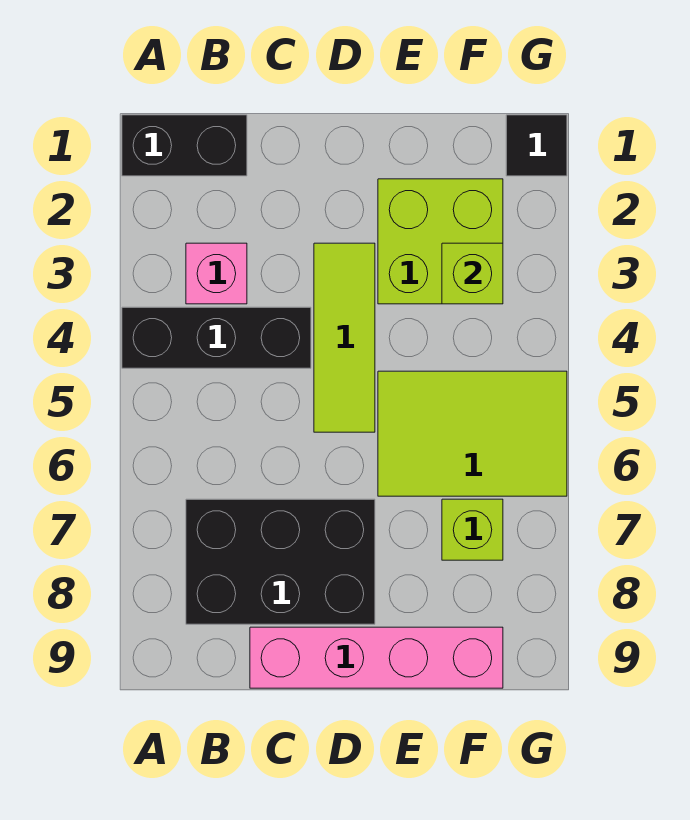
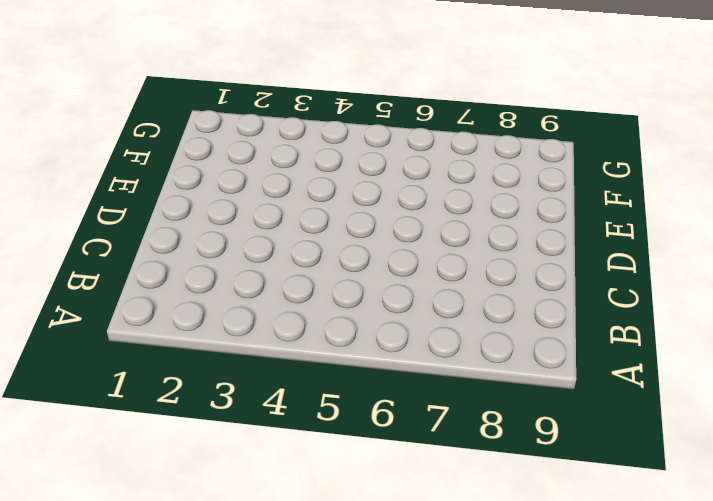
none -> black 1x2 brick [122,115,247,176]
none -> black 1x3 brick [122,307,311,368]

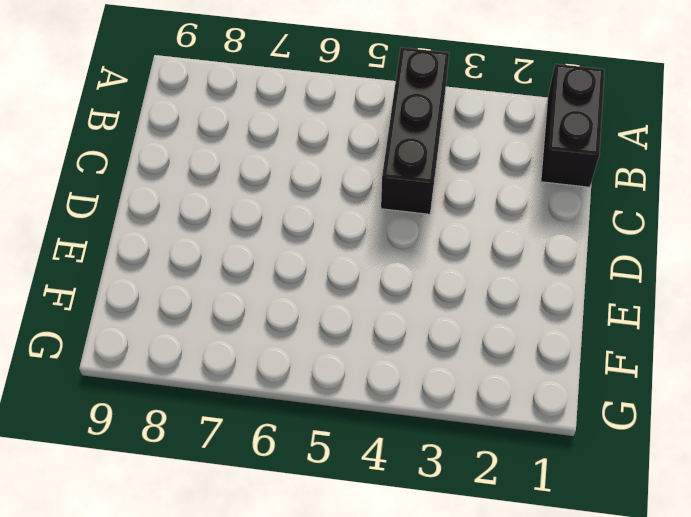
none -> pink 1x1 brick [186,243,247,304]
none -> black 2x3 brick [186,499,375,624]

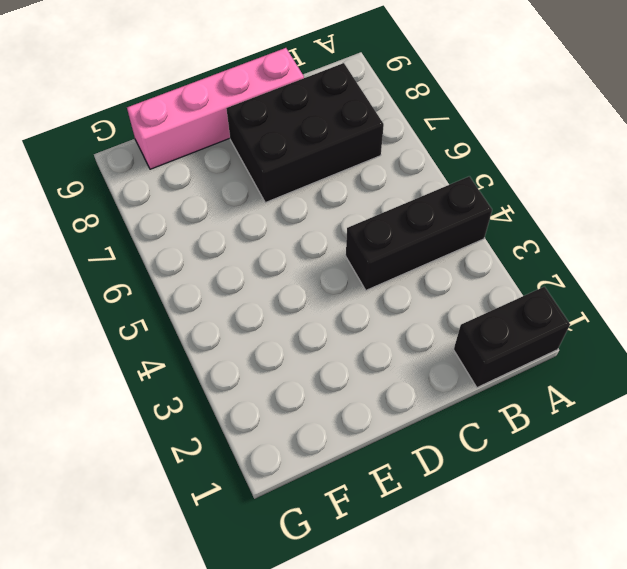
none -> pink 1x1 brick [186,243,247,304]
none -> lime 1x3 tile [314,243,375,432]

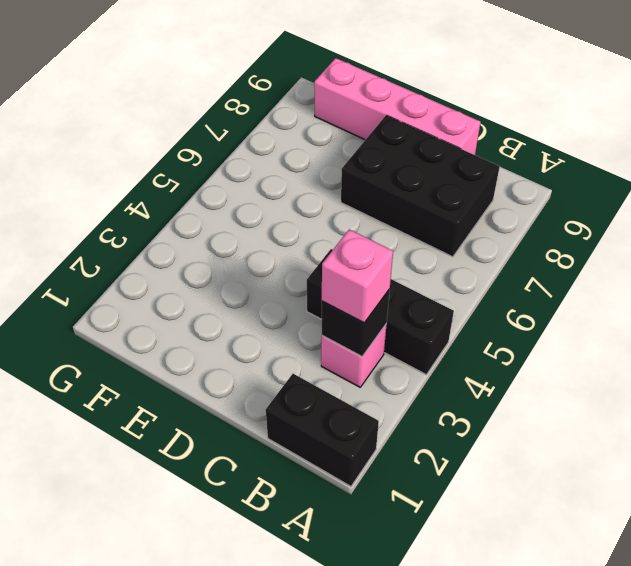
black 1x1 brick [322,289,390,357] -> none
pink 1x1 brick [322,229,393,323] -> none
none -> lime 1x3 tile [314,243,375,432]
none -> lime 2x2 brick [378,179,503,304]

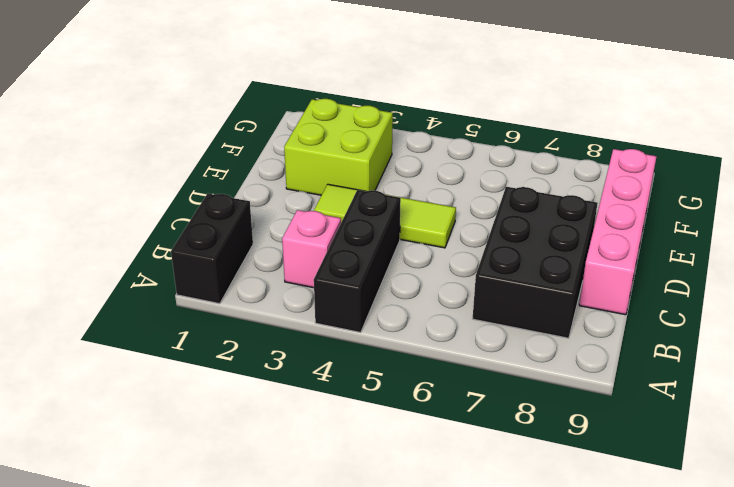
none -> lime 2x3 tile [378,371,567,496]
none -> lime 1x1 brick [442,499,503,560]

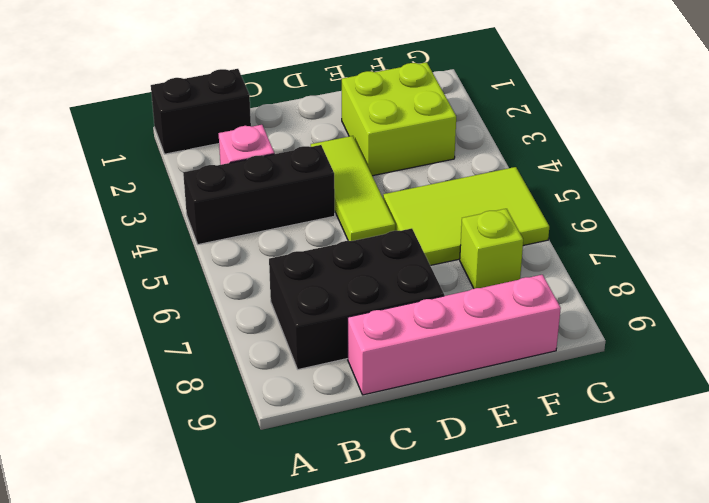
none -> black 1x1 tile [506,115,567,176]
none -> lime 1x1 brick [442,243,503,304]

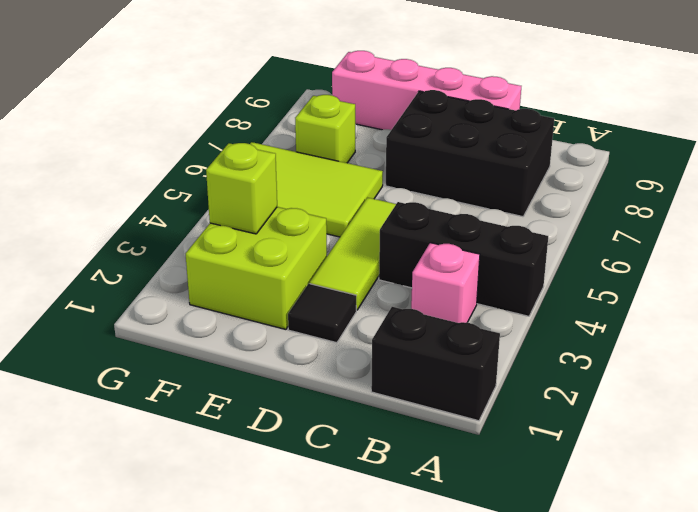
black 1x1 tile [288,284,356,343] -> black 1x1 tile moved to [506,115,567,176]

